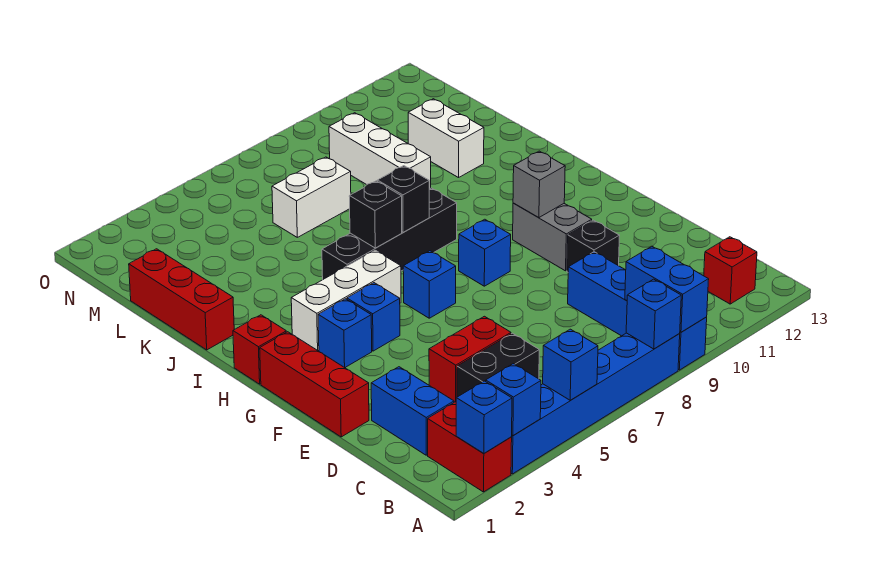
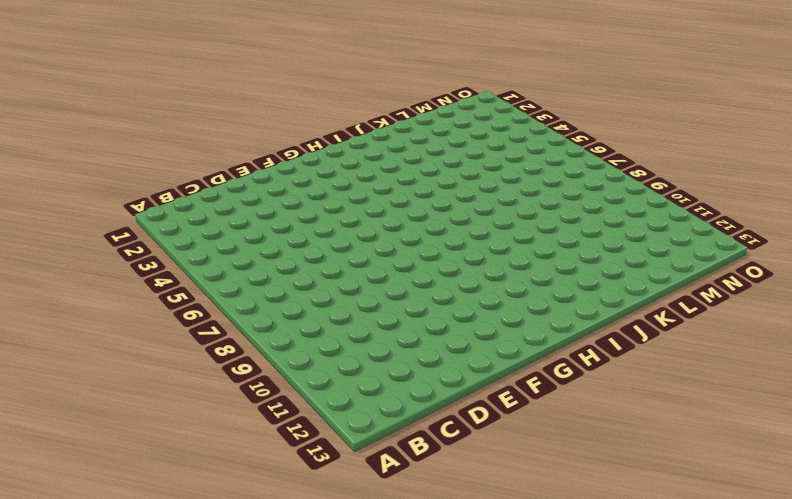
none -> red 1x2 brick [428,402,512,492]
none -> blue 1x6 brick [511,333,680,474]
none -> blue 1x4 brick [568,252,707,370]

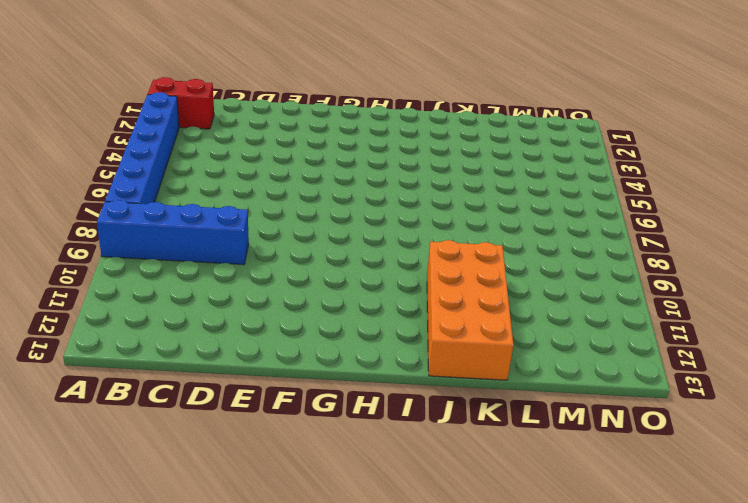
orange 2x4 brick [427,240,513,380] -> white 1x2 brick [408,99,484,178]
none -> red 1x1 brick [704,237,757,304]
none -> blue 1x2 brick [371,367,454,455]
none -> black 1x2 brick [457,333,539,397]

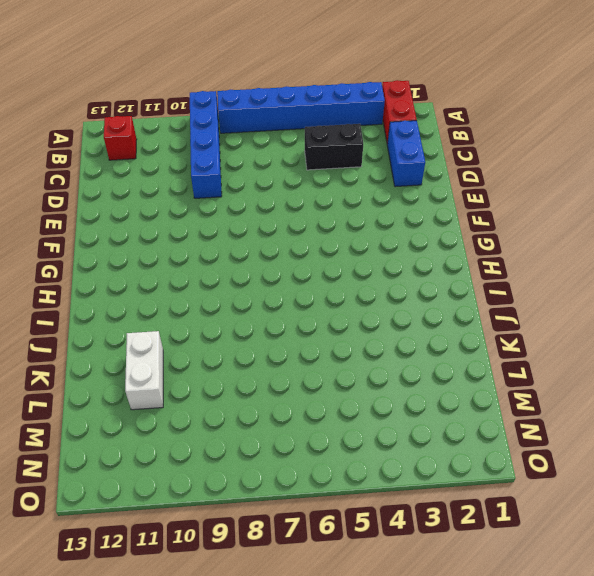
none -> red 1x2 brick [429,316,511,402]
none -> red 1x3 brick [260,332,369,437]
none -> black 1x1 brick [567,220,620,272]

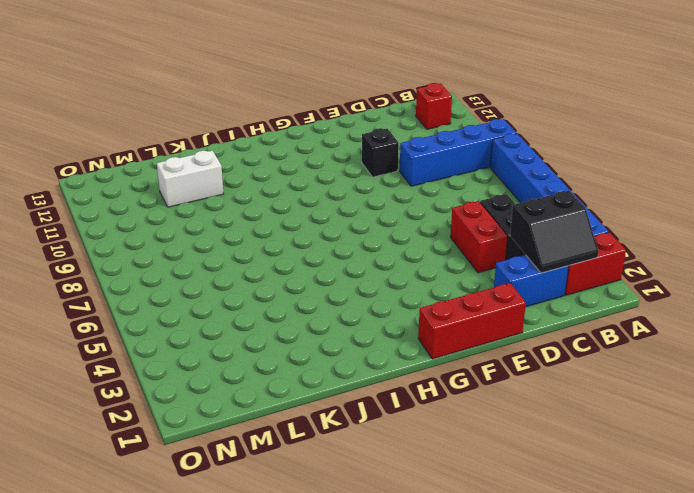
black 2x2 slope [510,191,598,273] -> none
none -> grey 1x2 brick [513,203,592,271]
none -> blue 1x1 brick [318,299,372,367]
none -> blue 1x1 brick [347,283,400,351]

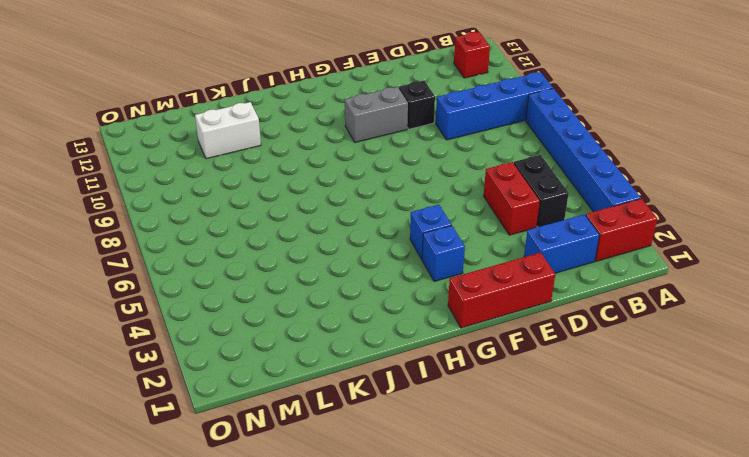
none -> blue 1x1 brick [403,251,456,318]
none -> blue 1x1 brick [459,219,511,286]
none -> red 1x1 brick [233,315,286,384]

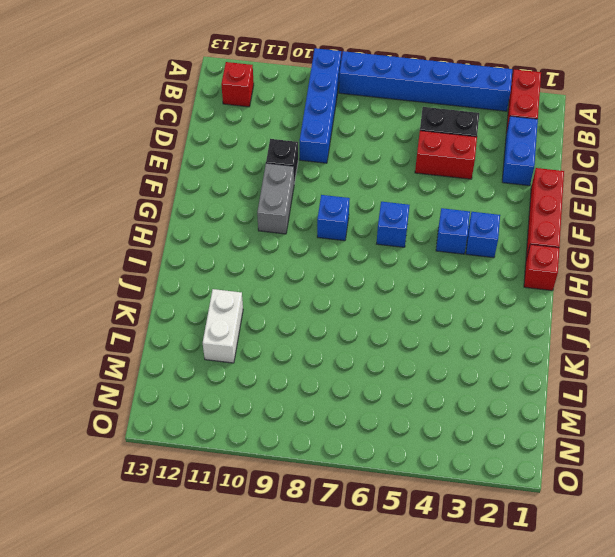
none -> white 1x3 brick [291,250,401,350]
none -> black 1x4 brick [322,188,457,279]
none -> red 1x3 brick [129,249,234,350]

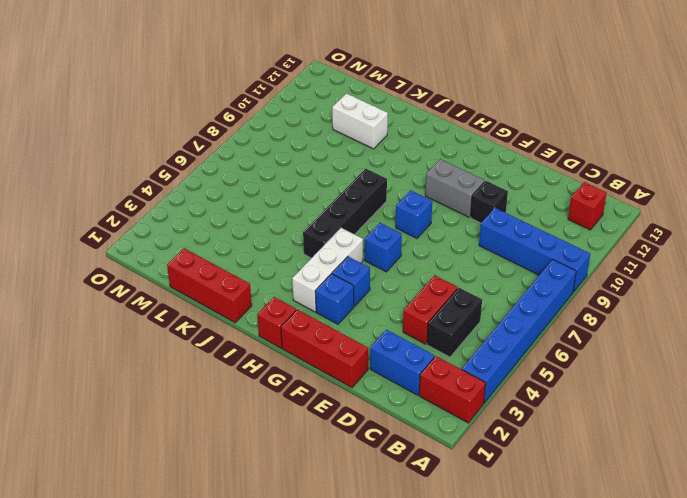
none -> white 1x3 brick [329,113,431,189]
none -> white 1x2 brick [272,157,351,237]
none -> blue 1x1 brick [456,381,512,454]

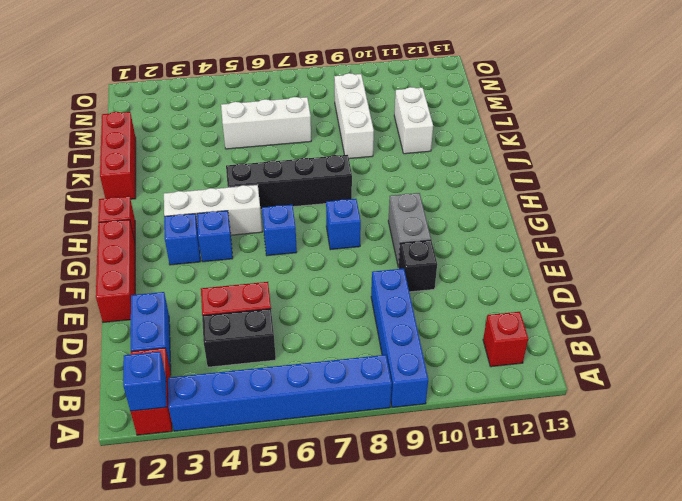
white 1x3 brick [221,97,311,149] -> white 1x2 brick [272,157,351,237]
none -> blue 1x1 brick [486,364,541,436]
none -> blue 1x1 brick [543,329,598,400]
none -> blue 1x1 brick [626,279,681,349]

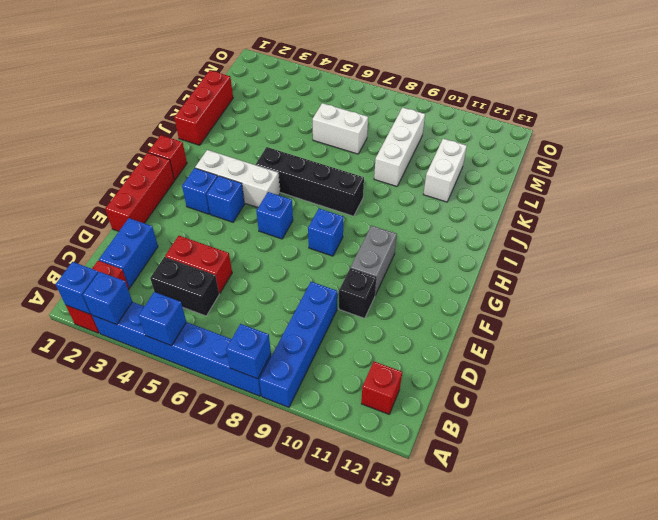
none -> blue 1x2 brick [625,246,709,332]
none -> grey 1x1 brick [513,151,565,217]
none -> black 1x1 brick [349,181,402,248]

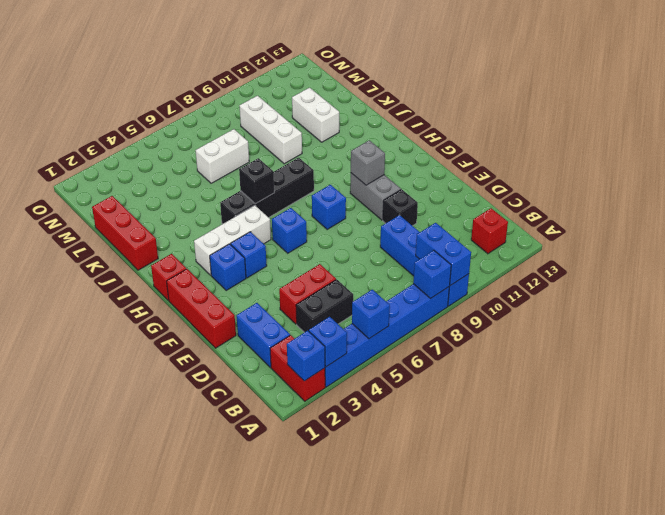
none -> black 1x1 brick [377,166,429,233]

